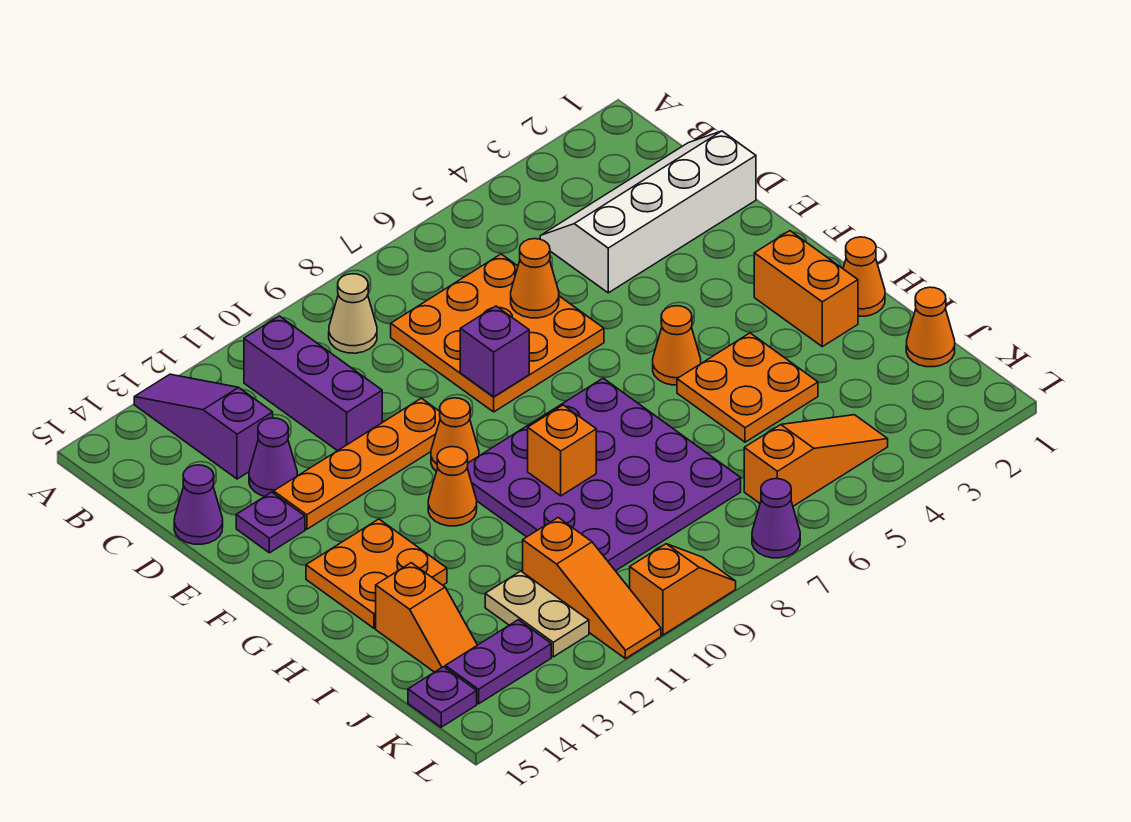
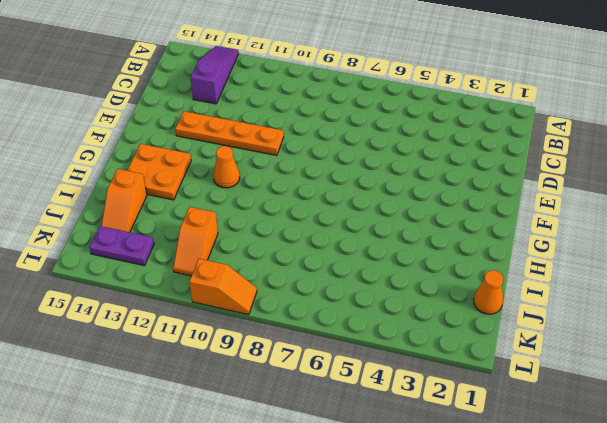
orange 1x2 slope [173,207,218,276] -> orange 1x3 slope [523,518,661,659]
none -> tan 1x1 cone [329,274,377,353]
none -> purple 1x3 brick [244,316,382,451]
none -> white 2x4 slope [540,131,756,293]

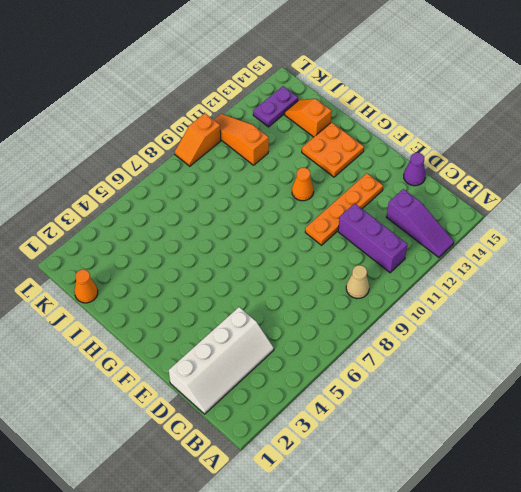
none -> orange 3x3 plate [391,254,604,412]
none -> purple 1x1 cone [249,418,297,496]
none -> purple 1x1 plate [236,492,305,553]

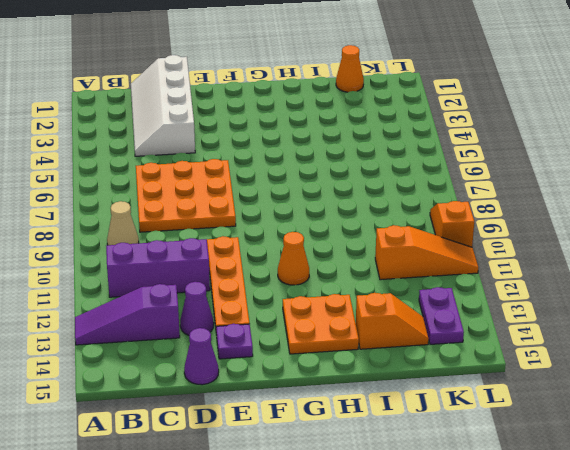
none -> orange 1x1 cone [431,398,479,471]
none -> orange 1x2 brick [754,231,858,347]
none -> orange 1x1 cone [653,306,701,385]

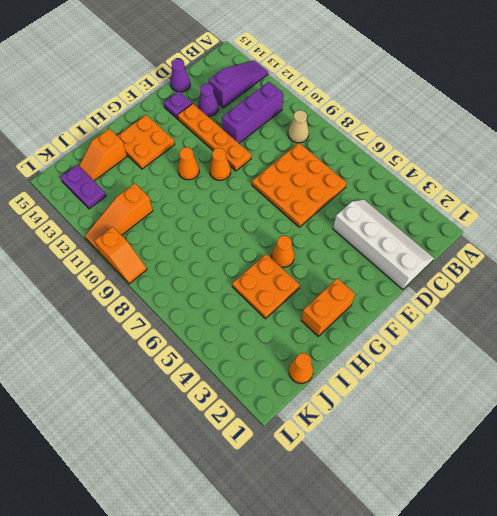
none -> purple 4x4 plate [467,378,741,571]
none -> orange 1x1 cone [843,237,885,316]
none -> tan 1x2 plate [485,571,589,657]

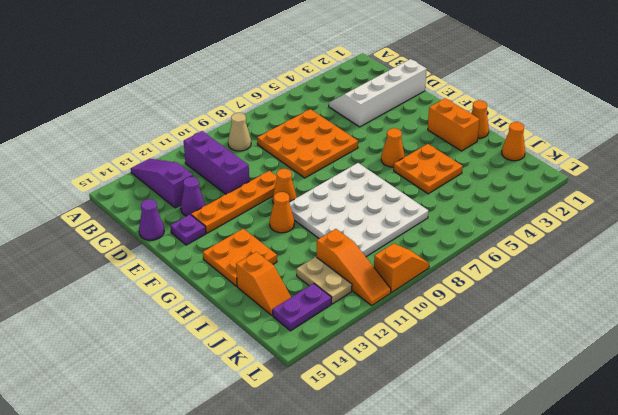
white 4x4 plate [289,163,428,257] -> purple 4x4 plate [467,378,741,571]
none -> orange 1x3 slope [744,415,888,506]
none -> purple 1x1 plate [408,667,477,727]
none -> purple 1x1 cone [752,479,800,558]

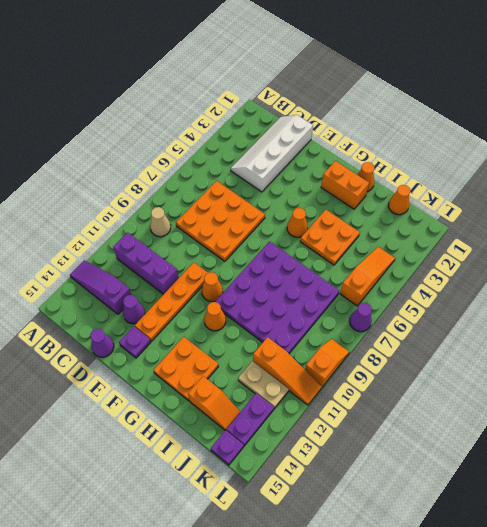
none -> orange 1x1 cone [511,239,559,318]
none -> purple 1x1 brick [460,306,529,397]
none -> orange 1x1 brick [528,405,596,496]

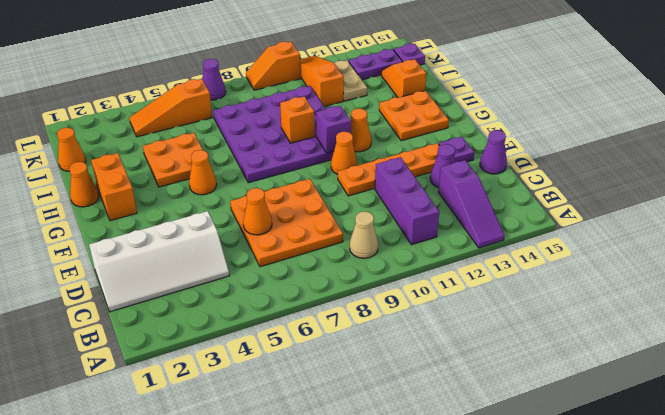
purple 1x1 brick [316,106,351,153] -> purple 1x1 brick moved to [460,306,529,397]

